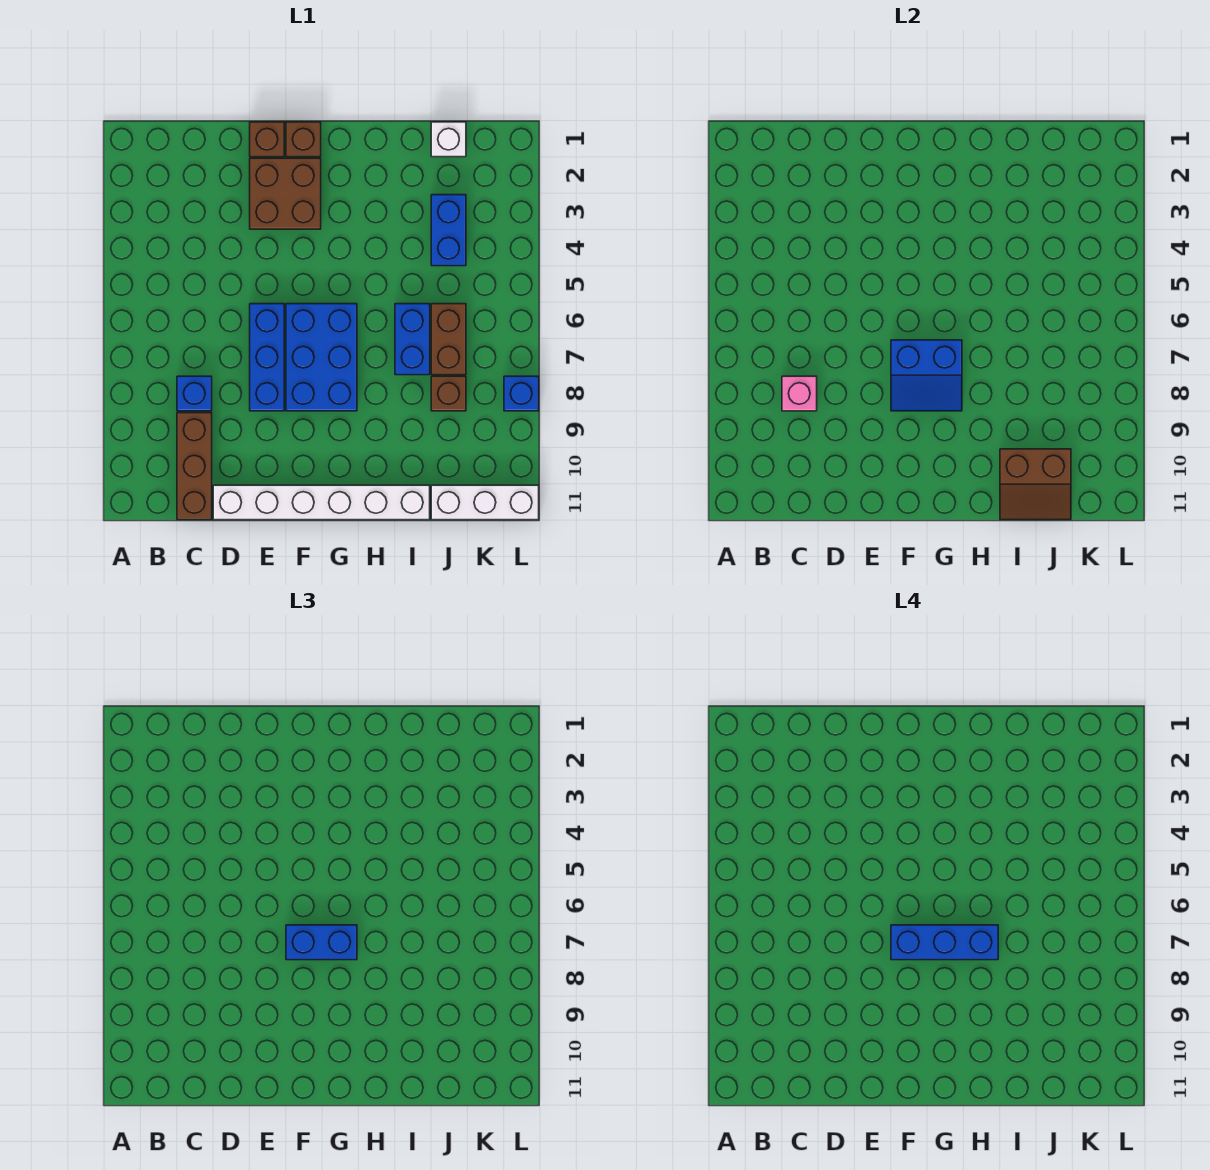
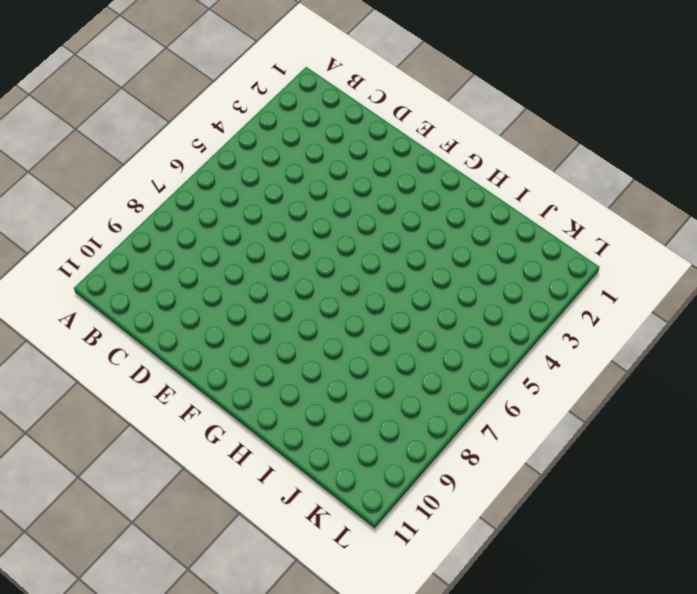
none -> blue 1x1 brick [177,376,212,411]
none -> brown 1x3 brick [177,413,212,520]
none -> white 1x6 brick [213,485,430,520]

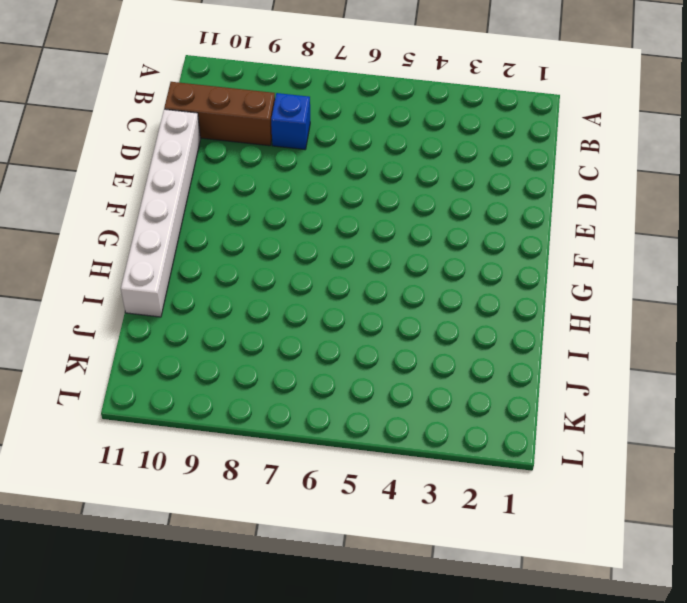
none -> brown 1x1 brick [250,122,284,157]
none -> brown 2x2 brick [250,158,321,229]
none -> blue 1x3 brick [250,304,284,411]

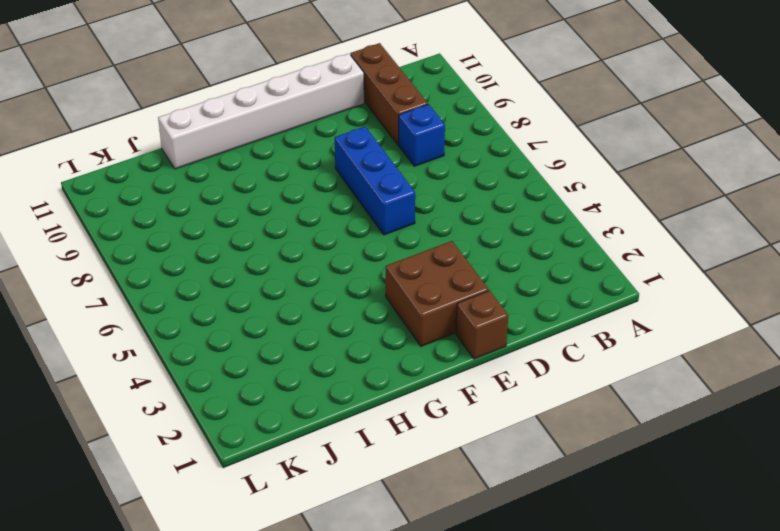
none -> brown 1x1 brick [286,122,321,157]
none -> blue 2x3 brick [286,304,357,411]
none -> blue 1x2 brick [395,304,430,375]

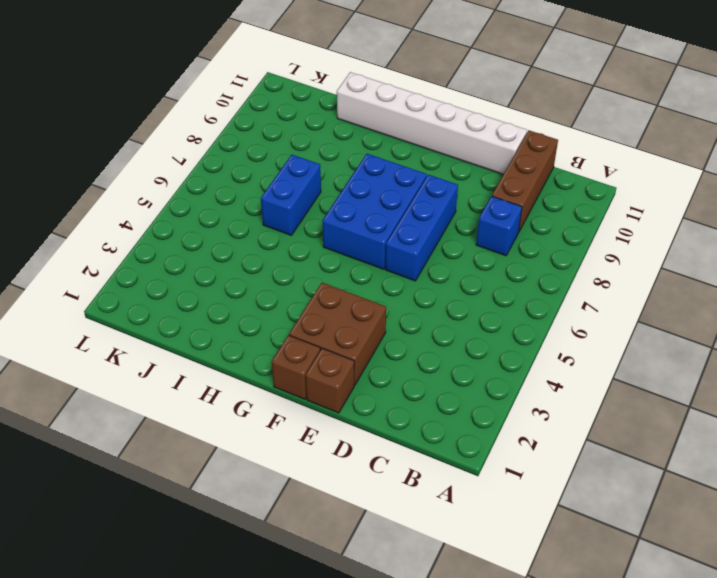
none -> white 1x1 brick [431,122,466,157]
none -> blue 1x2 brick [431,195,466,266]
none -> brown 1x2 brick [431,304,466,375]

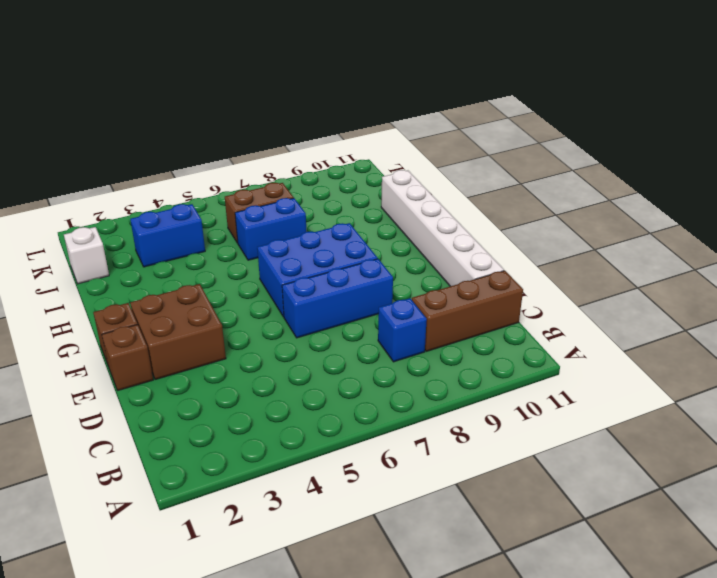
none -> brown 1x1 brick [431,376,466,411]
none -> white 1x3 brick [431,485,539,520]
none -> blue 1x1 brick [504,376,539,411]

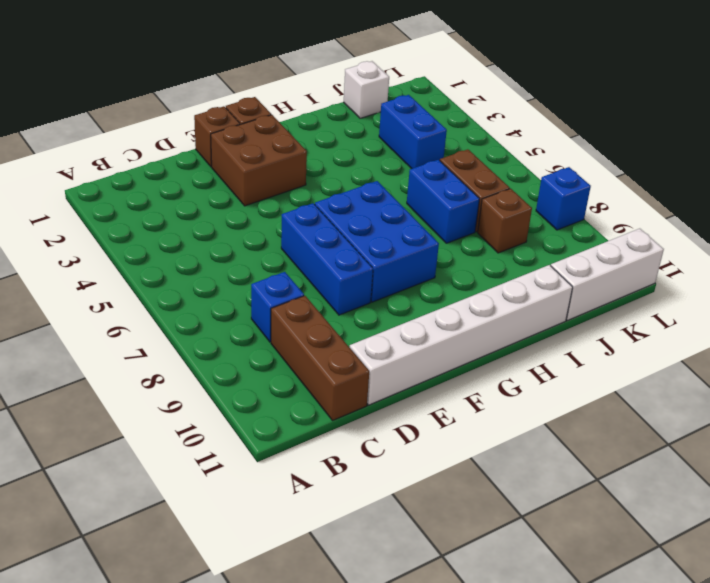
none -> pink 1x1 brick [782,376,817,411]
none -> blue 2x2 slope [891,340,962,411]
none -> brown 2x2 slope [1000,449,1071,520]

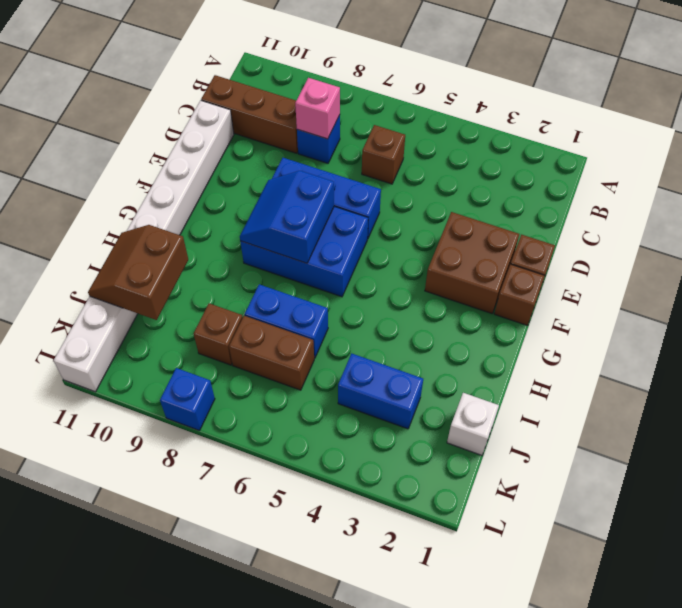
brown 1x1 brick [362,125,405,184] -> none
none -> blue 1x2 brick [286,925,357,960]
none -> blue 1x3 brick [891,925,998,960]

